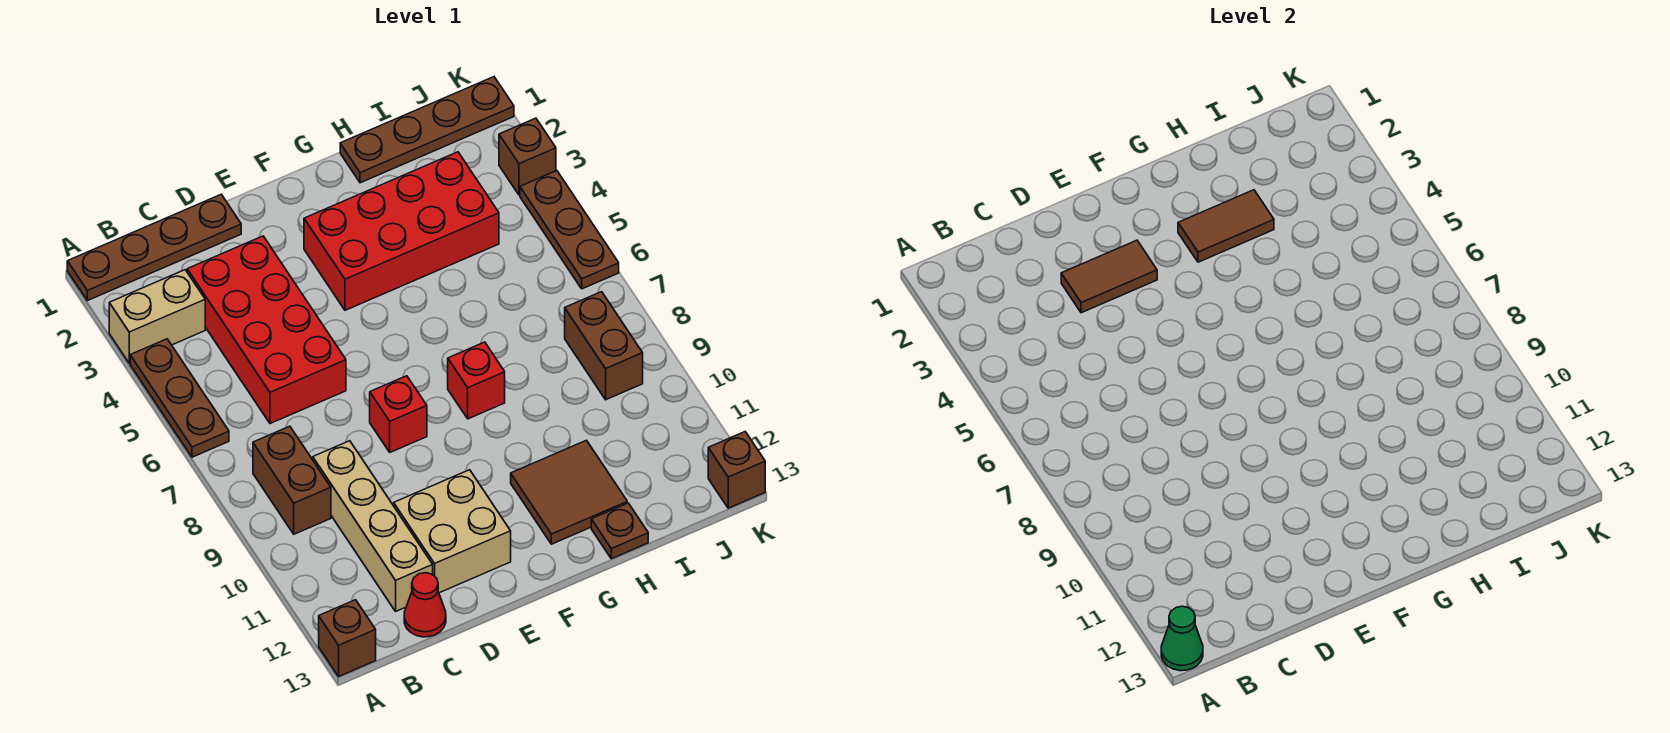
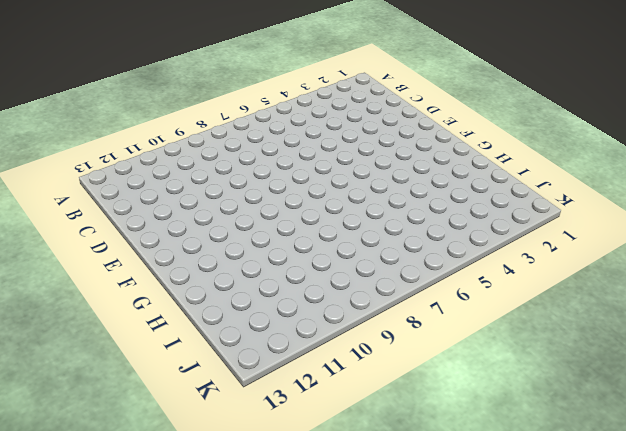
none -> brown 1x4 plate [67,194,241,301]
none -> tan 1x2 brick [109,270,205,363]
none -> brown 1x3 plate [130,339,229,457]

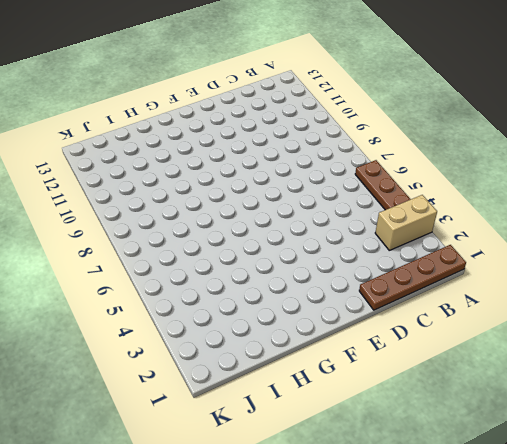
none -> brown 1x1 brick [319,600,376,676]
none -> brown 1x2 brick [253,426,331,534]
none -> red 2x4 brick [187,236,346,424]

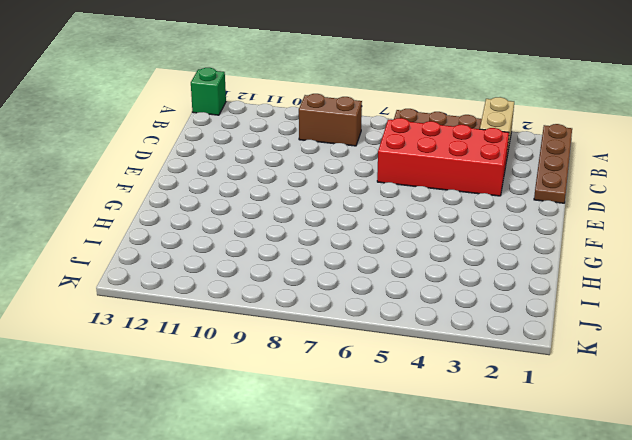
green 1x1 brick [191,68,226,115] -> brown 1x1 brick [319,600,376,676]
none -> tan 1x4 brick [313,441,433,611]
none -> red 1x1 cone [404,573,446,637]
none -> tan 2x2 brick [394,470,511,593]

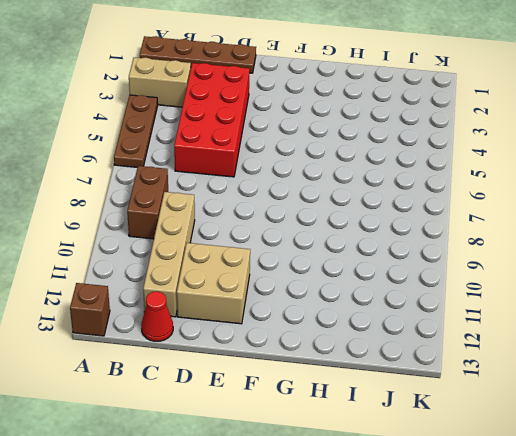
none -> red 1x1 brick [370,376,427,452]
none -> red 2x4 brick [304,152,499,310]
none -> red 1x1 brick [448,342,505,419]

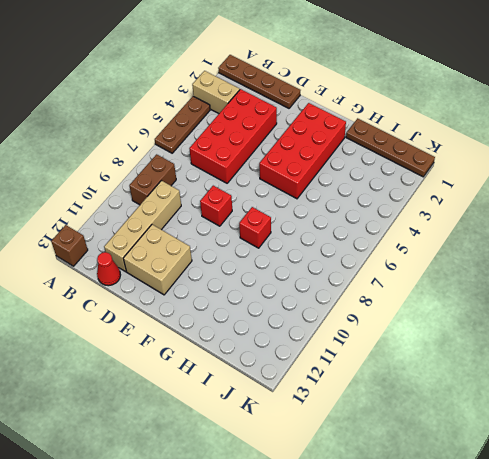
red 2x4 brick [259,103,346,199] -> red 2x4 brick turned to [304,152,499,310]
none -> brown 2x2 tile [511,440,627,544]
none -> brown 1x1 plate [591,503,648,559]
none -> brown 1x2 brick [565,292,643,400]

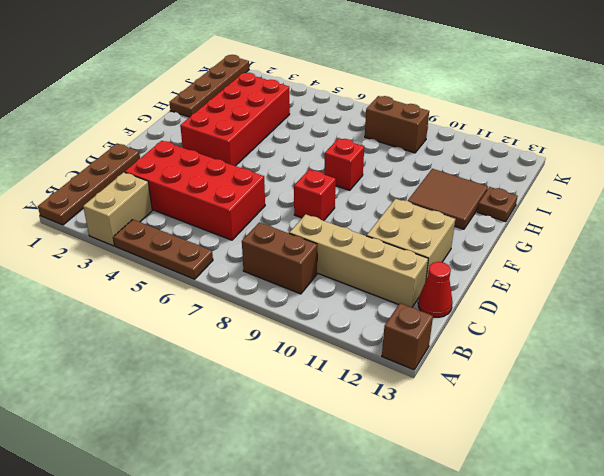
none -> brown 1x1 brick [499,118,556,195]
none -> brown 1x3 plate [520,171,619,289]
none -> brown 1x1 brick [708,432,765,508]

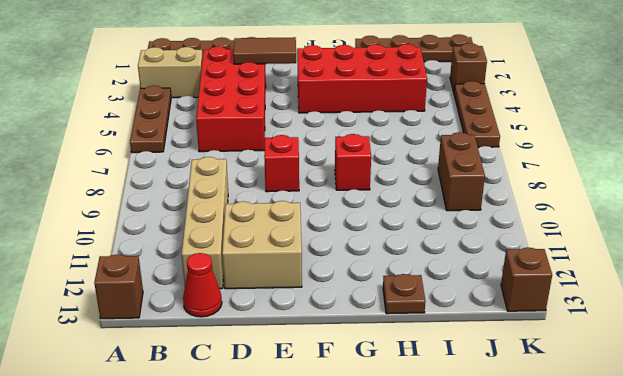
none -> brown 1x2 brick [253,426,331,534]
none -> brown 2x2 tile [511,440,627,544]
none -> green 1x1 cone [1161,606,1203,671]

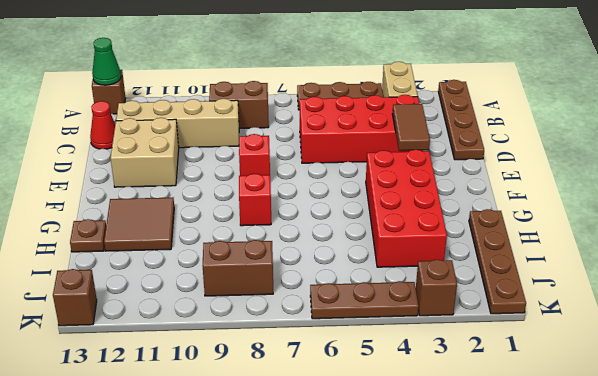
none -> brown 1x2 tile [1178,190,1274,262]

